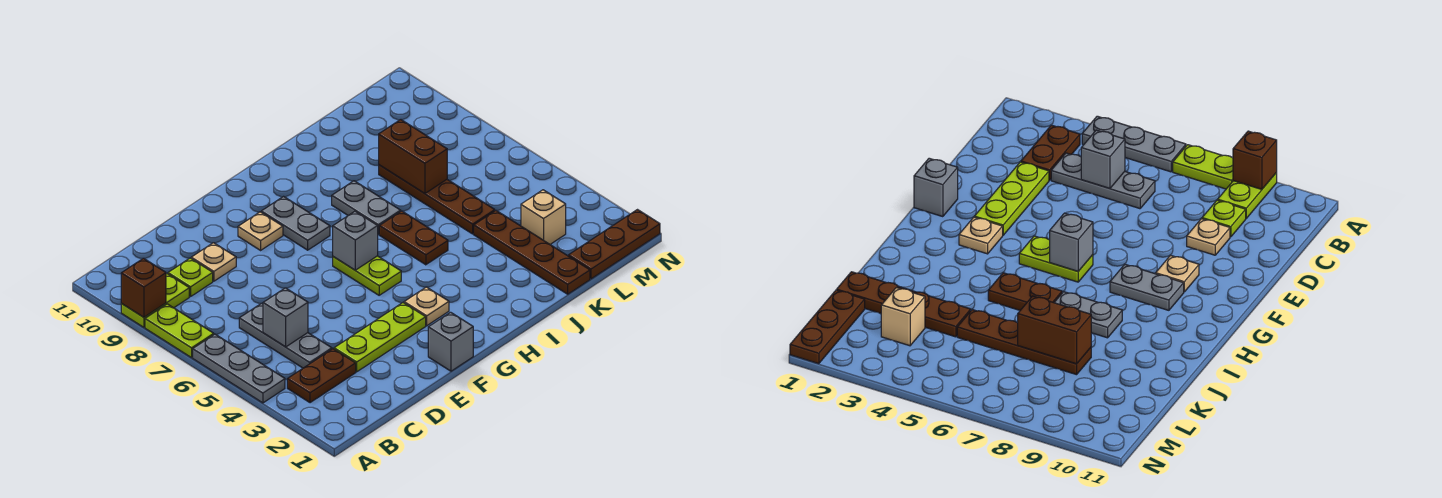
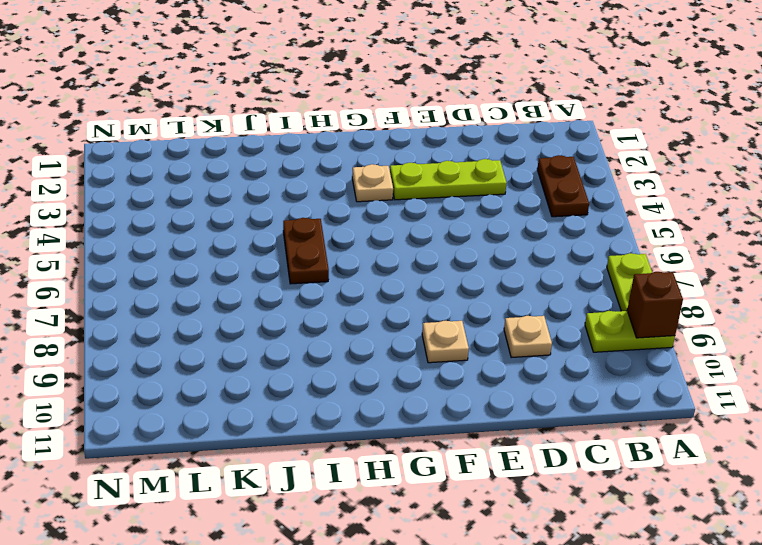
brown 1x2 plate [537,155,589,217] -> brown 1x2 plate turned to [287,349,356,403]
none -> grey 1x3 plate [193,334,285,403]
none -> grey 1x3 plate [239,303,332,368]
none -> lime 1x1 plate [168,258,213,297]

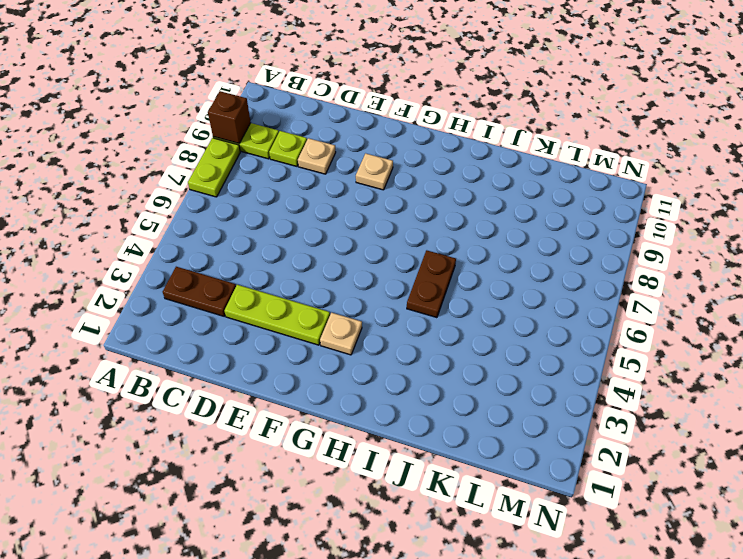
none -> grey 1x3 plate [193,334,285,403]
none -> grey 1x3 plate [239,303,332,368]
none -> grey 1x1 brick [428,312,473,371]

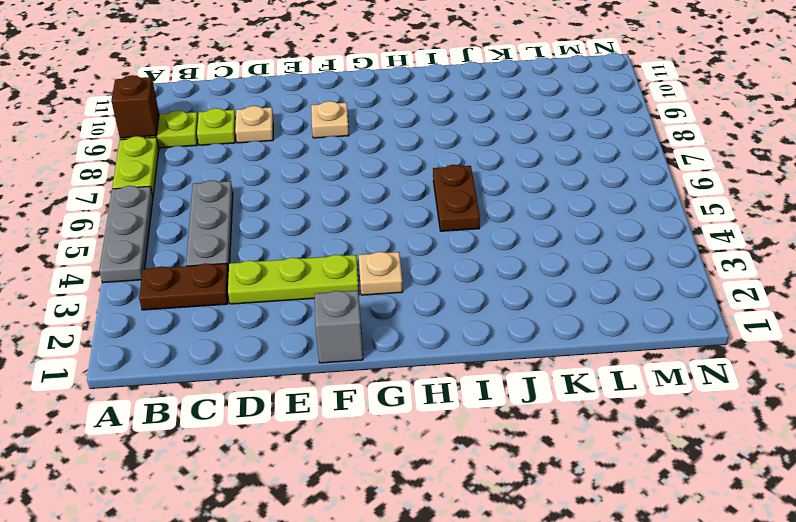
none -> lime 1x2 plate [333,256,401,295]
none -> grey 1x2 plate [261,197,330,250]
none -> grey 1x2 plate [332,181,401,234]

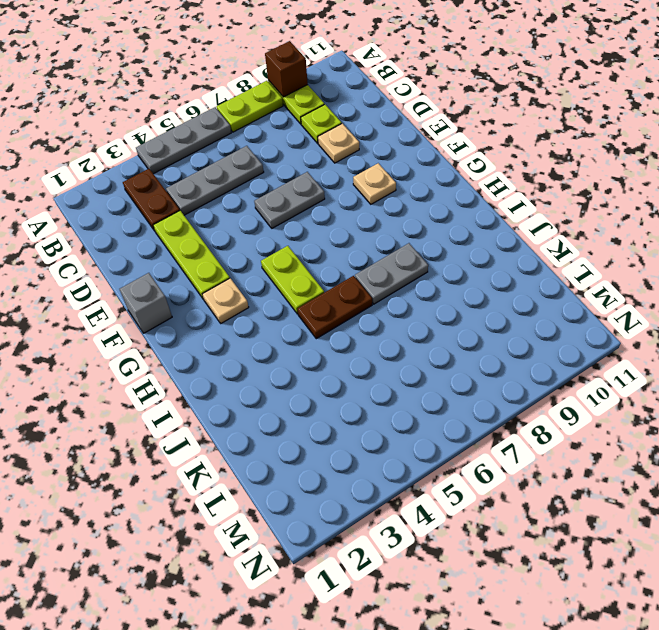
grey 1x2 plate [254,172,325,228] -> grey 1x2 plate moved to [261,197,330,250]
lime 1x2 plate [261,246,324,314] -> lime 1x2 plate turned to [333,256,401,295]
none -> brown 1x4 plate [474,210,590,294]
none -> brown 1x4 plate [379,165,495,234]
none -> brown 1x3 plate [568,210,660,279]

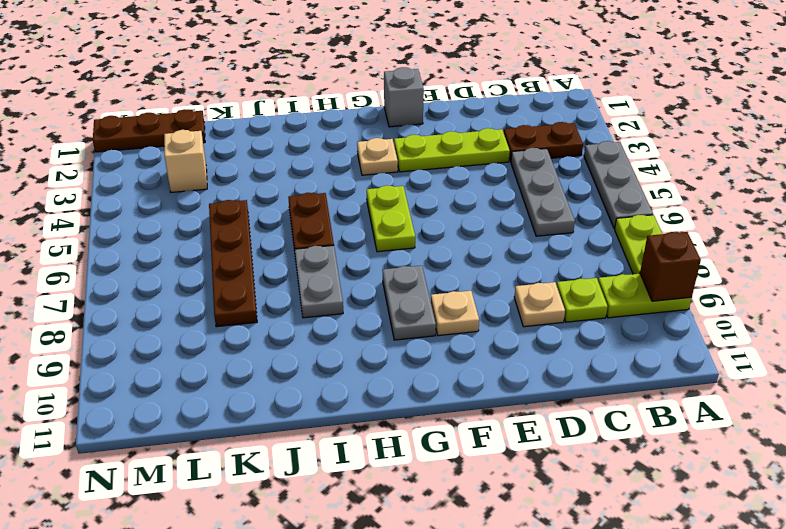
none -> brown 1x4 plate [474,210,590,294]
none -> grey 1x1 brick [263,288,308,347]
none -> grey 1x1 brick [333,211,378,270]

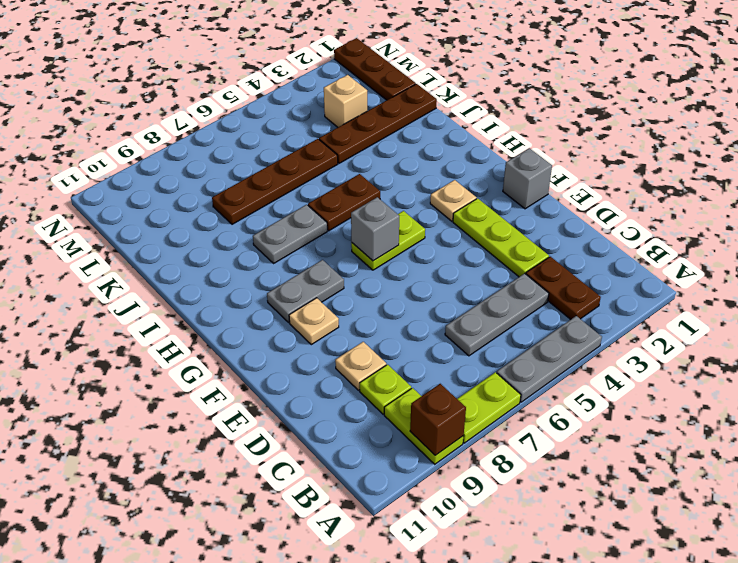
none -> grey 1x1 brick [263,288,308,347]
none -> brown 1x2 brick [379,120,447,194]

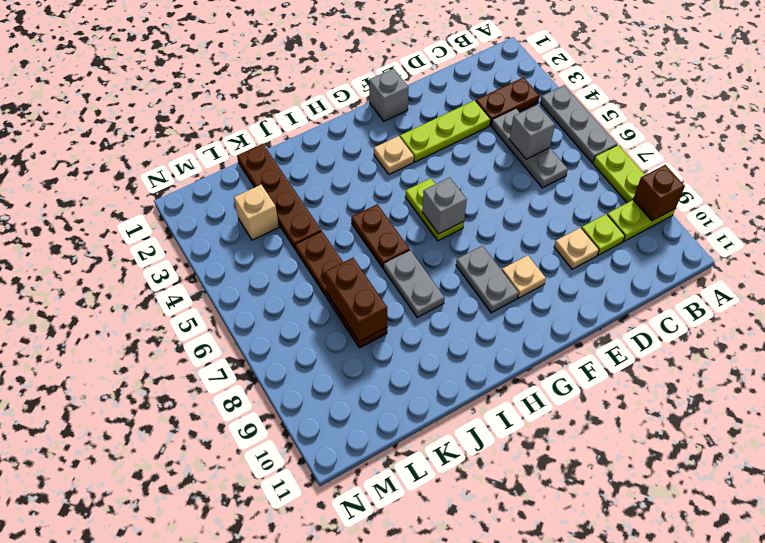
none -> brown 1x3 plate [568,210,660,279]

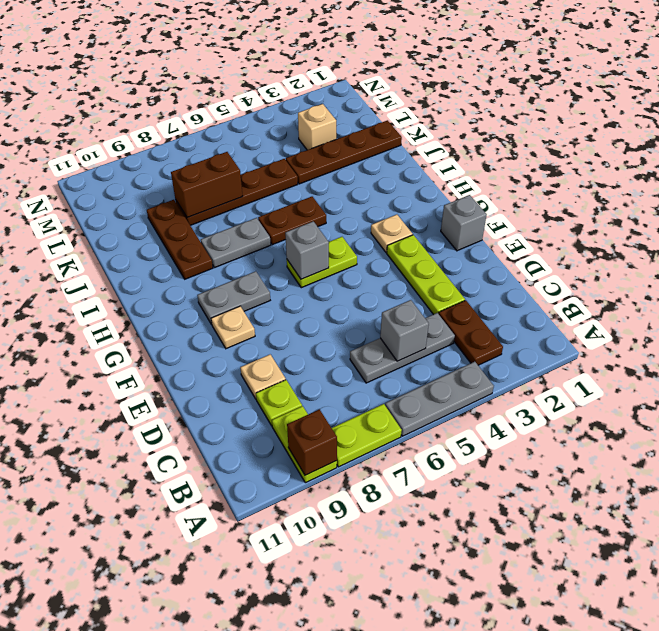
brown 1x3 plate [147,200,213,279] -> brown 1x3 plate moved to [568,210,660,279]

